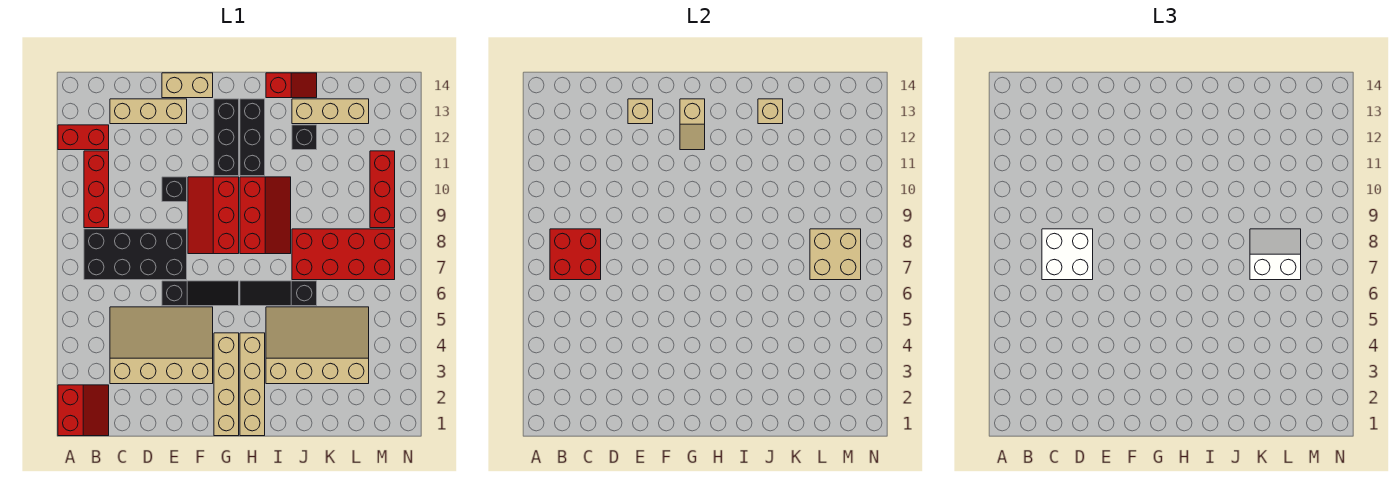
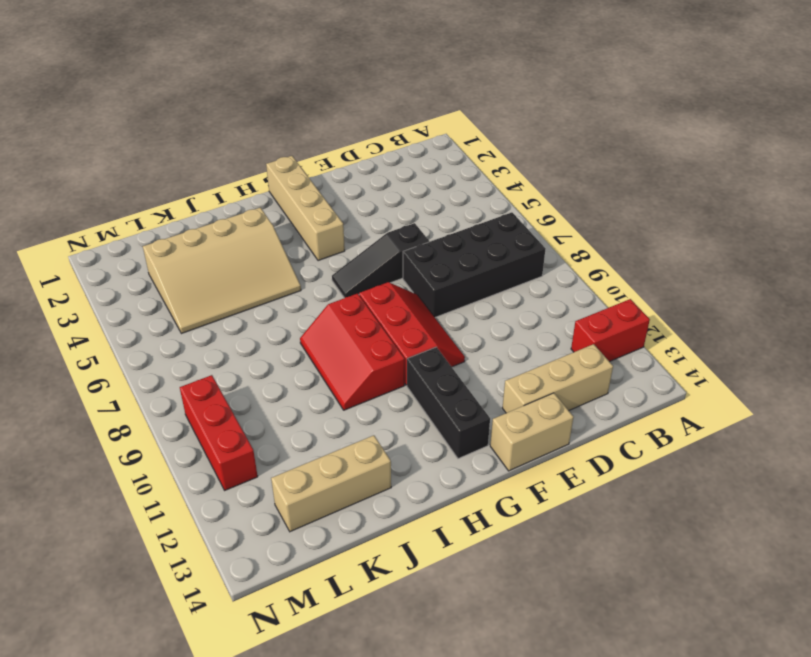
none -> red 2x2 slope [58,385,109,436]
none -> red 1x3 brick [84,151,109,228]
none -> tan 3x4 slope [110,307,213,384]

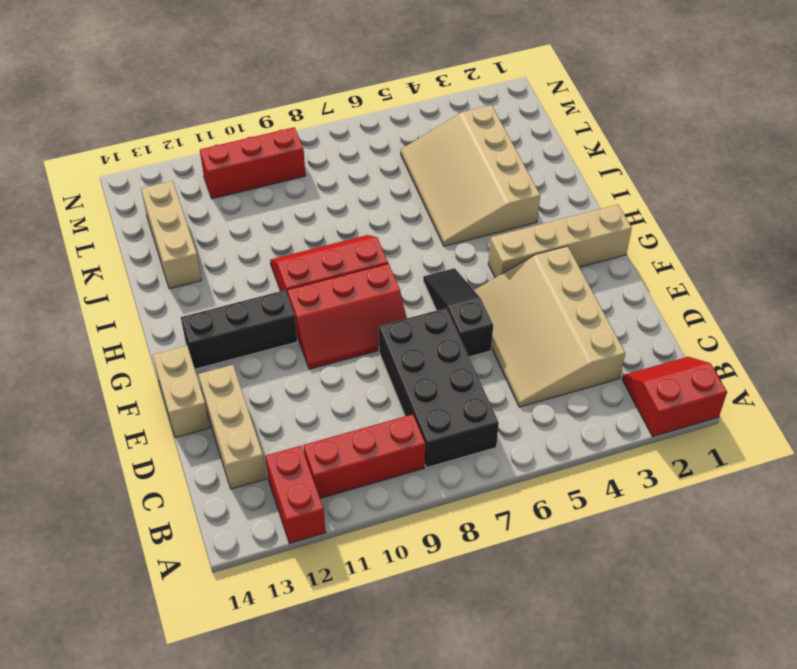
none -> black 1x1 brick [162,177,187,202]
none -> tan 1x4 brick [240,333,265,436]
none -> black 1x3 slope [240,281,317,306]

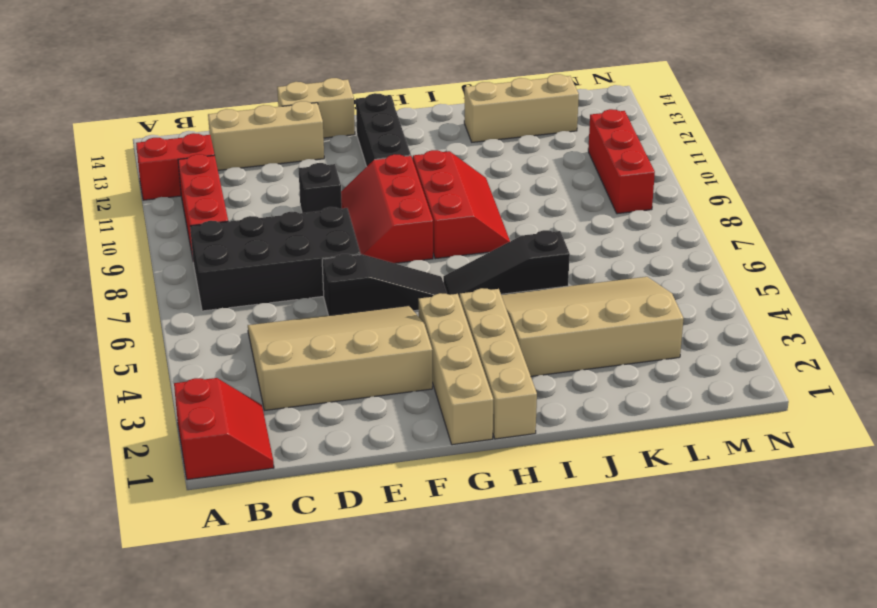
none -> black 1x3 brick [240,99,265,176]
none -> red 1x2 slope [266,73,317,98]
none -> red 2x4 brick [292,229,395,280]

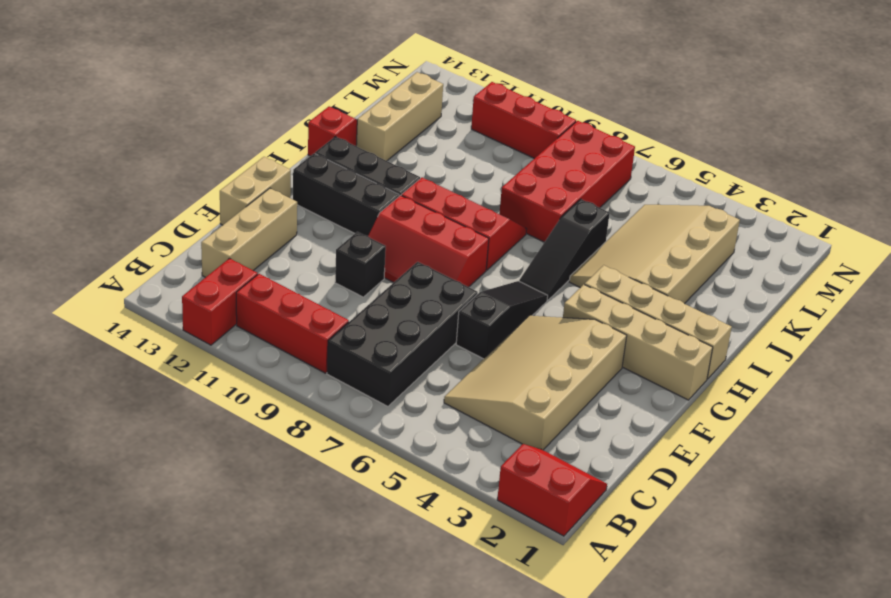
none -> black 1x1 brick [292,125,317,150]
none -> red 2x2 brick [550,229,601,280]
none -> tan 1x1 brick [628,99,653,124]

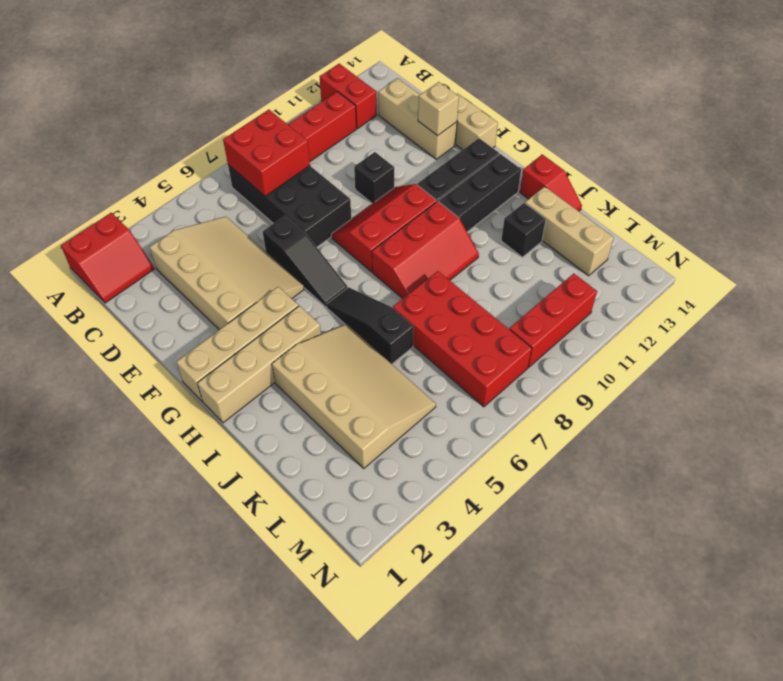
none -> tan 1x2 slope [680,99,705,150]
none -> tan 1x1 brick [758,99,783,124]
none -> tan 2x2 brick [810,229,861,280]

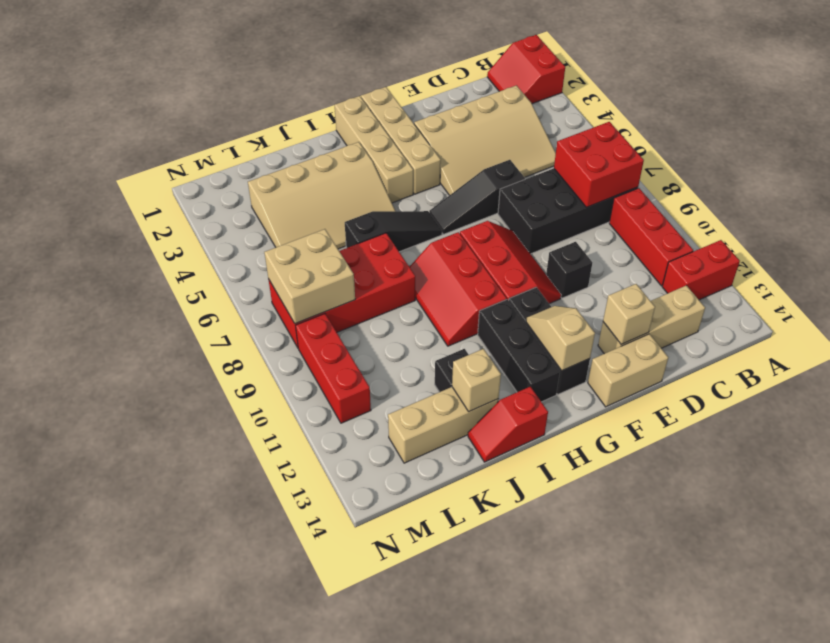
none -> white 2x2 brick [1042,229,1093,280]
none -> white 2x2 slope [1250,229,1301,280]

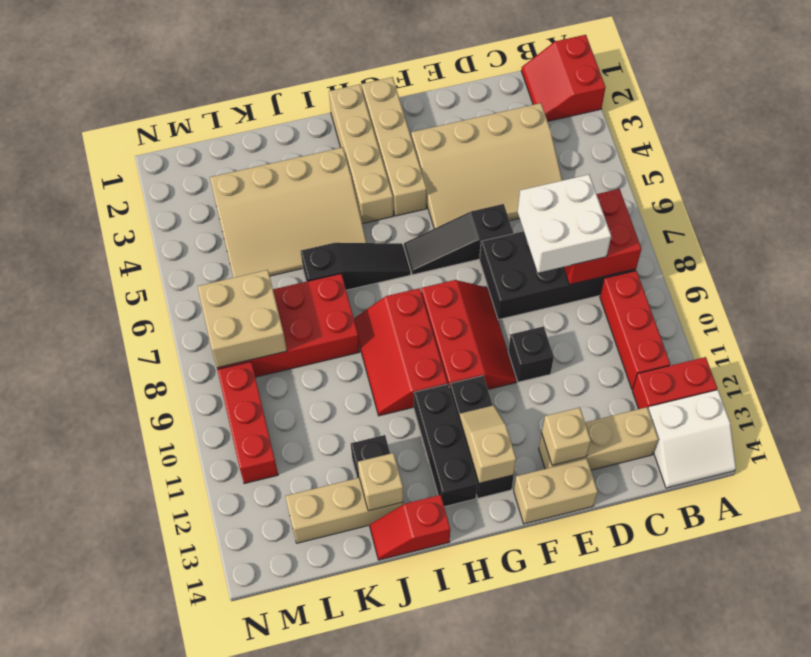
white 2x2 slope [648,390,736,488] -> white 2x2 slope moved to [1250,229,1301,280]

